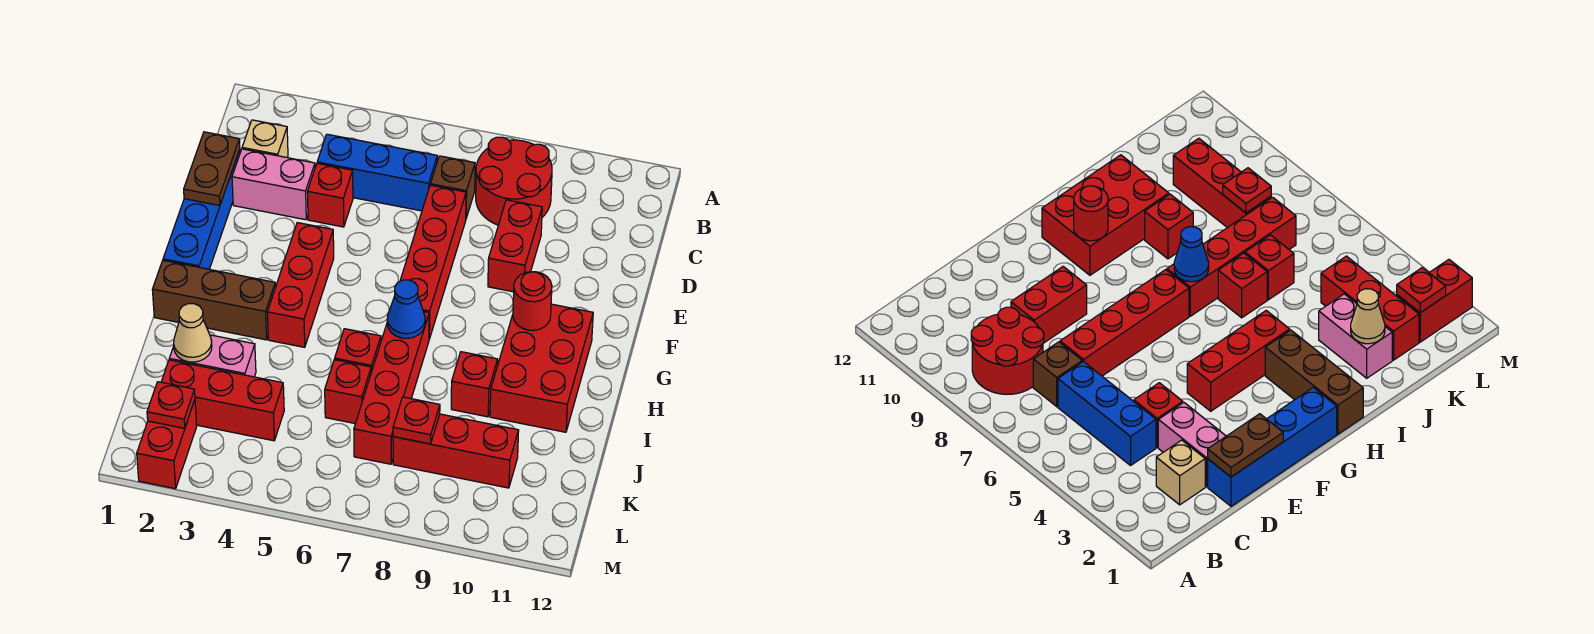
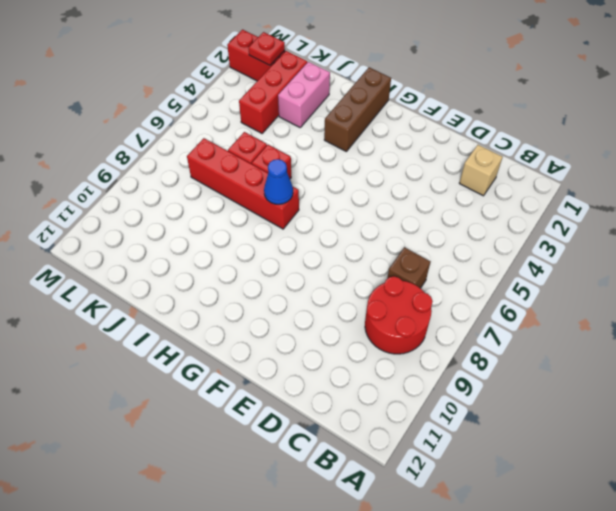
none -> blue 1x3 brick [317,134,437,211]
none -> blue 1x4 brick [163,149,240,269]
none -> pink 1x2 brick [232,149,315,220]

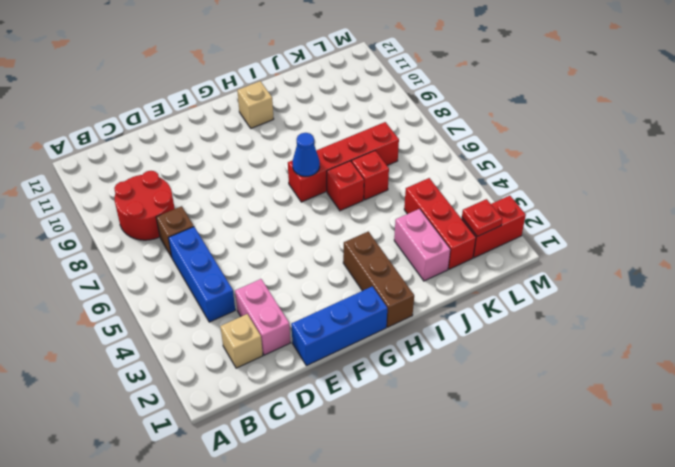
blue 1x3 brick [291,286,387,366] -> blue 1x4 brick [163,149,240,269]
tan 1x1 brick [237,81,274,128] -> red 2x3 brick [490,304,593,432]
none -> red 1x1 brick [307,163,353,227]
none -> red 1x4 brick [400,185,466,339]
none -> red 1x2 brick [488,200,542,292]

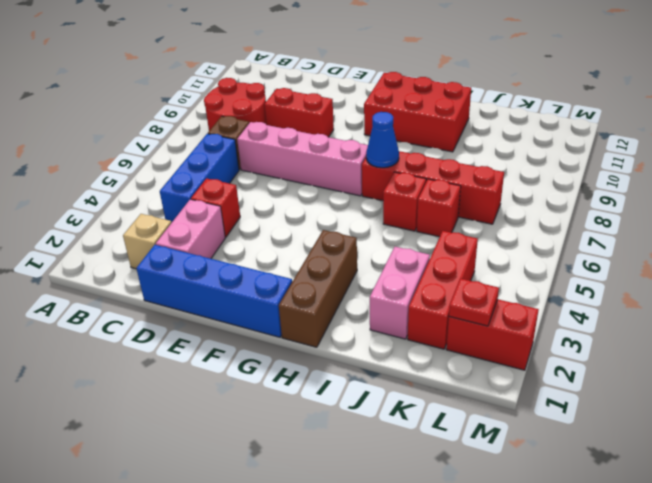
pink 1x4 brick [237,122,368,196] -> red 1x4 brick [400,185,466,339]
none -> red 1x3 brick [267,223,334,347]
none -> red 1x1 brick [451,352,498,417]
none -> red 1x3 brick [393,414,519,488]

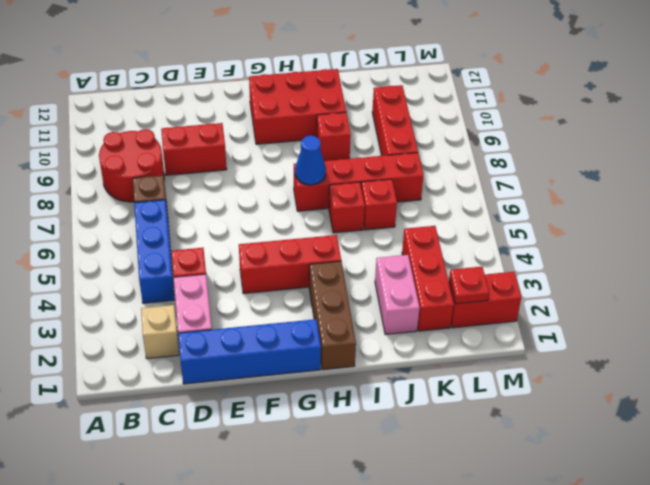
none -> red 1x4 brick [400,185,466,339]
none -> brown 1x2 plate [184,132,240,206]
none -> red 1x1 round brick [513,272,552,331]

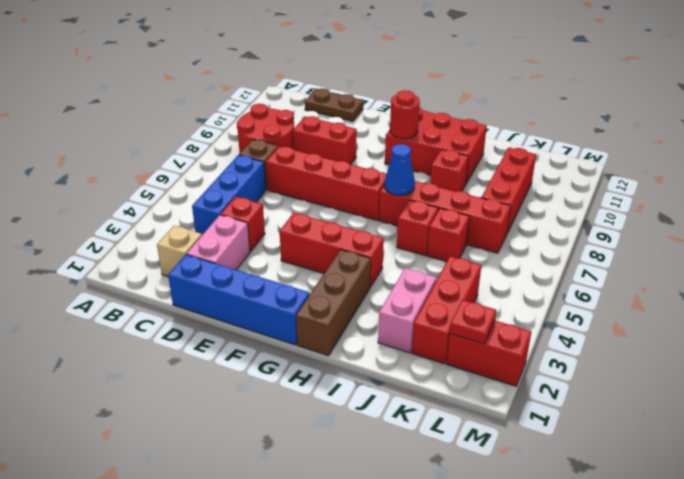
brown 1x2 plate [305,89,363,121] -> brown 1x2 plate moved to [184,132,240,206]
none -> tan 1x1 cone [174,304,212,362]
none -> red 1x1 plate [393,397,440,444]

